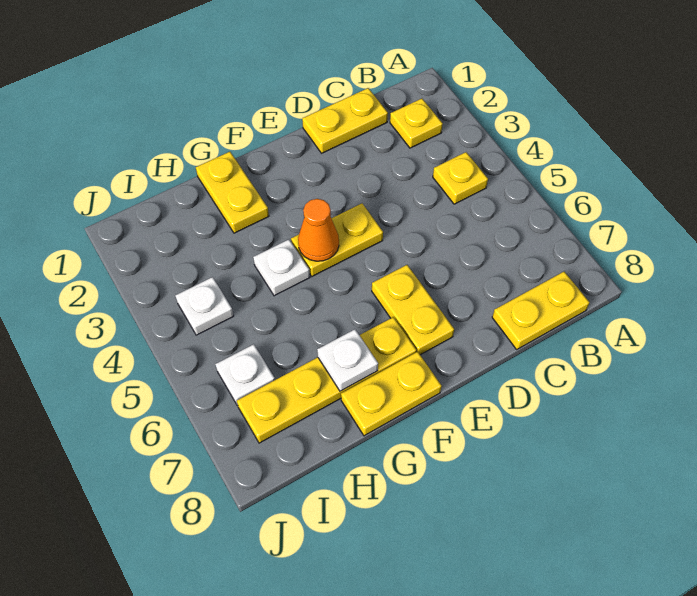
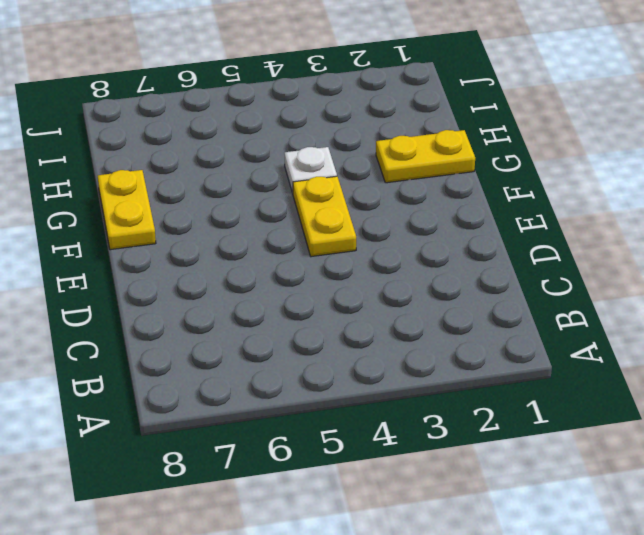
none -> yellow 1x1 plate [390,99,443,148]
none -> yellow 1x1 plate [433,152,488,204]
none -> yellow 1x2 plate [492,272,590,350]

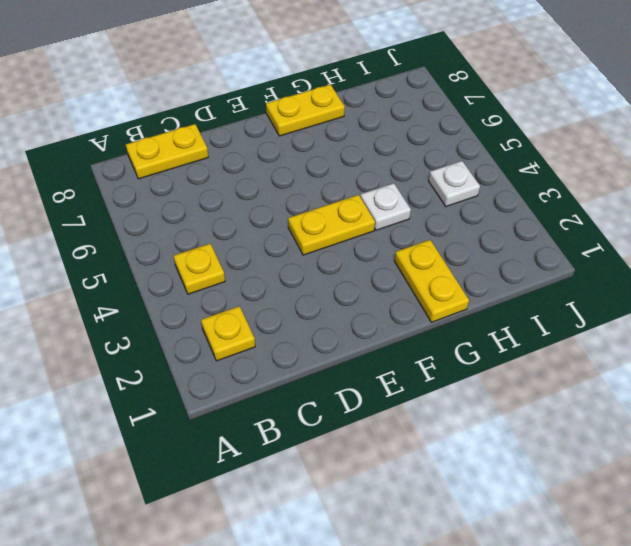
none -> yellow 1x2 plate [302,88,388,153]
none -> yellow 1x2 plate [372,265,454,355]
none -> yellow 1x4 plate [237,317,416,443]

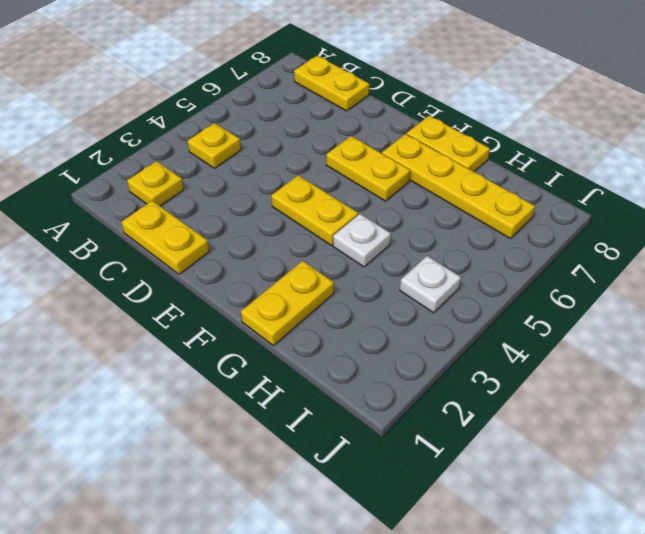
yellow 1x2 plate [326,136,411,201] -> yellow 1x2 plate turned to [372,265,454,355]
none -> white 1x1 plate [215,344,275,406]
none -> orange 1x1 cone [298,199,339,261]
none -> white 1x1 plate [317,329,378,391]

